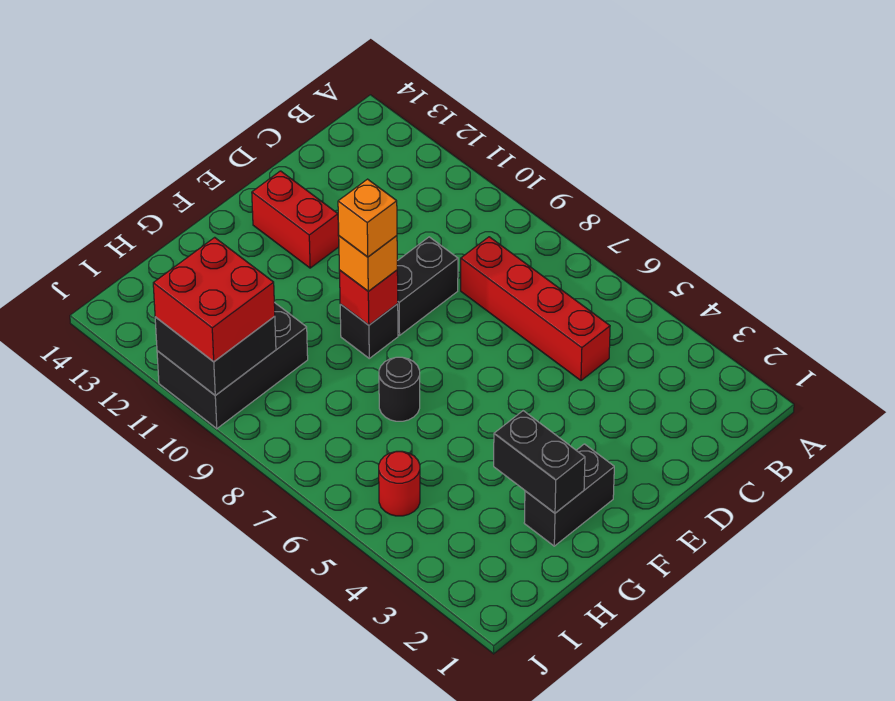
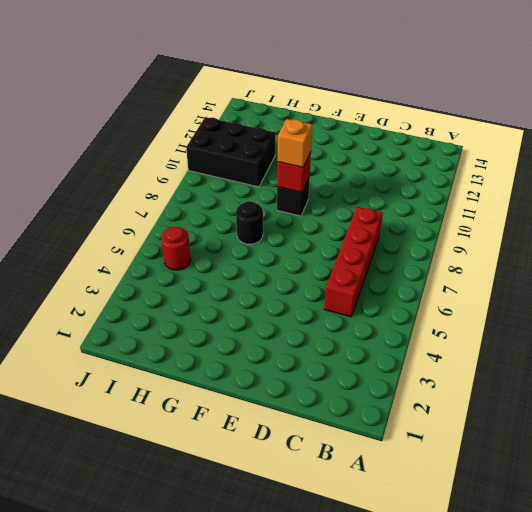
none -> black 1x2 brick [397,237,458,335]
none -> red 1x2 brick [252,171,339,268]
none -> black 1x2 brick [524,444,614,546]

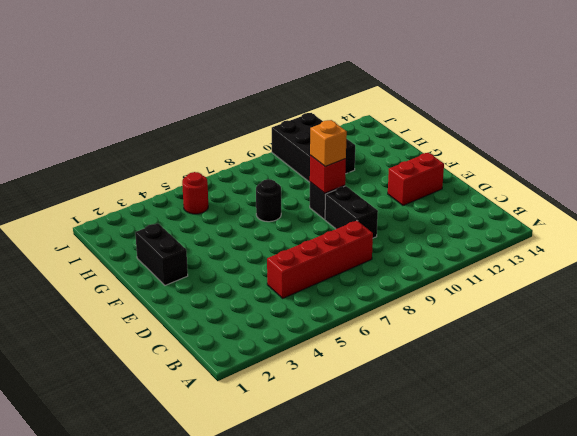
none -> black 1x2 brick [494,411,585,513]
none -> black 2x2 brick [155,316,276,395]
none -> red 2x2 brick [153,237,275,362]

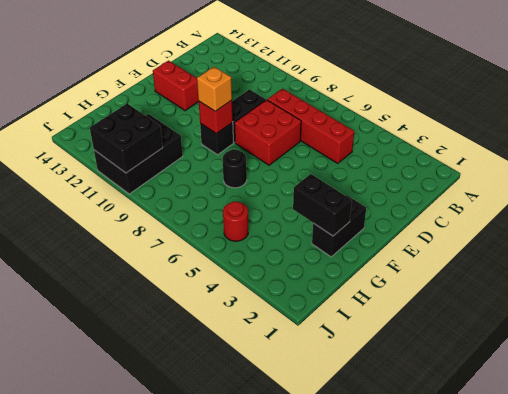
red 2x2 brick [234,100,301,165] -> red 2x2 brick moved to [153,237,275,362]
none -> orange 1x1 brick [338,179,397,257]

